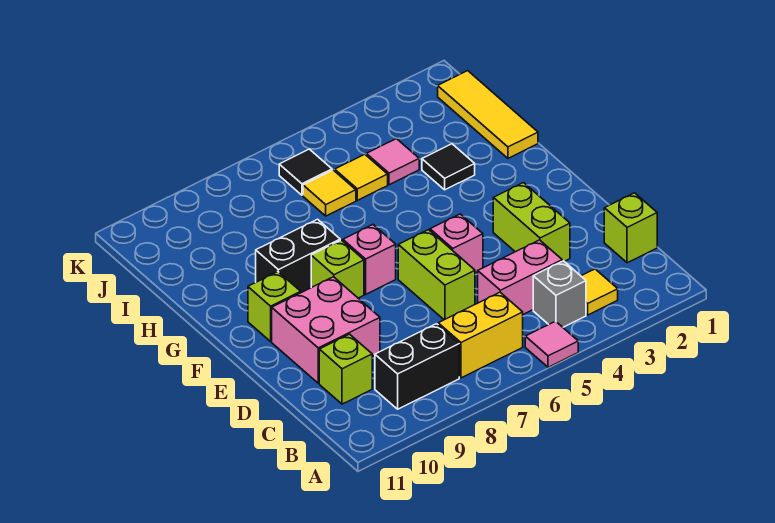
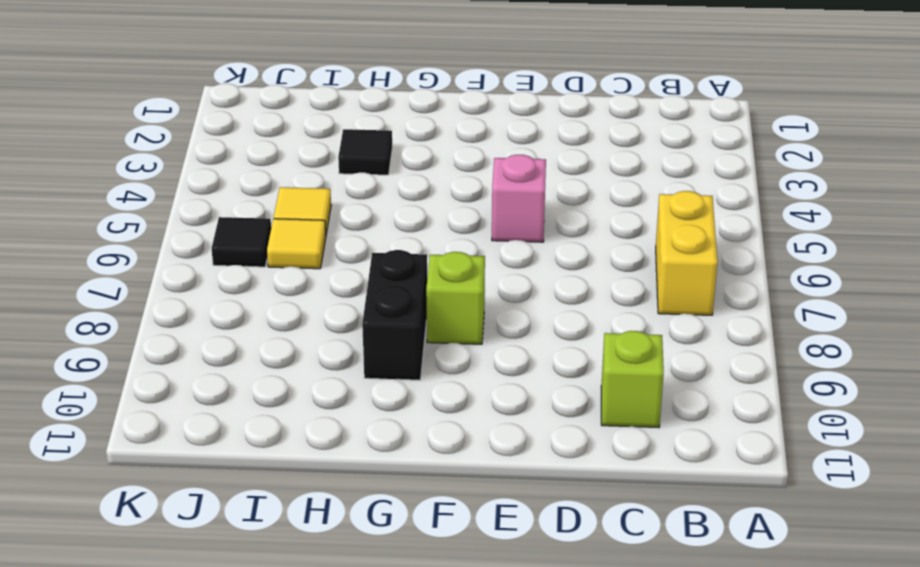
none -> pink 1x1 tile [525,321,578,367]
none -> yellow 1x1 tile [581,269,618,315]
none -> grey 1x1 brick [533,261,586,327]

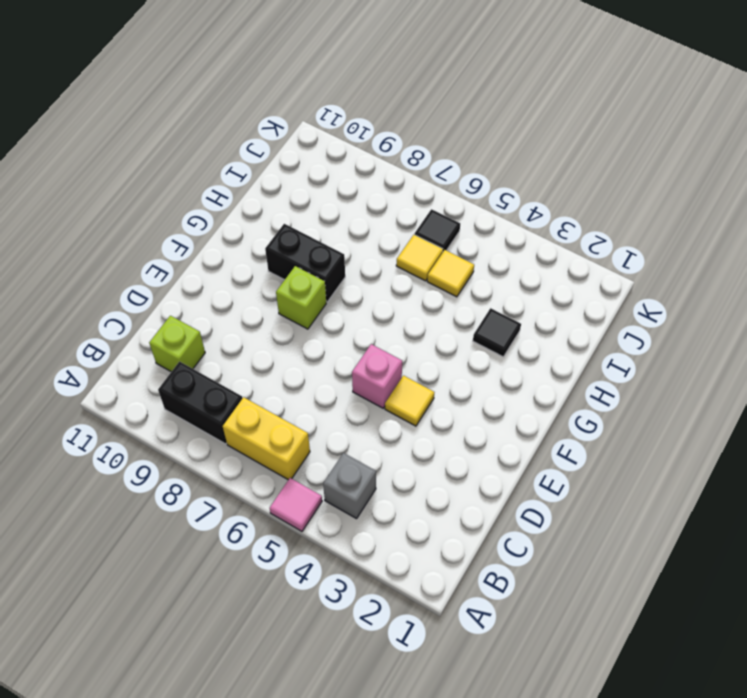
yellow 1x1 tile [385,376,434,426] -> yellow 1x1 tile moved to [581,269,618,315]
none -> lime 1x1 brick [604,193,657,263]
none -> pink 1x2 brick [478,240,562,314]
none -> lime 1x2 brick [493,183,570,261]

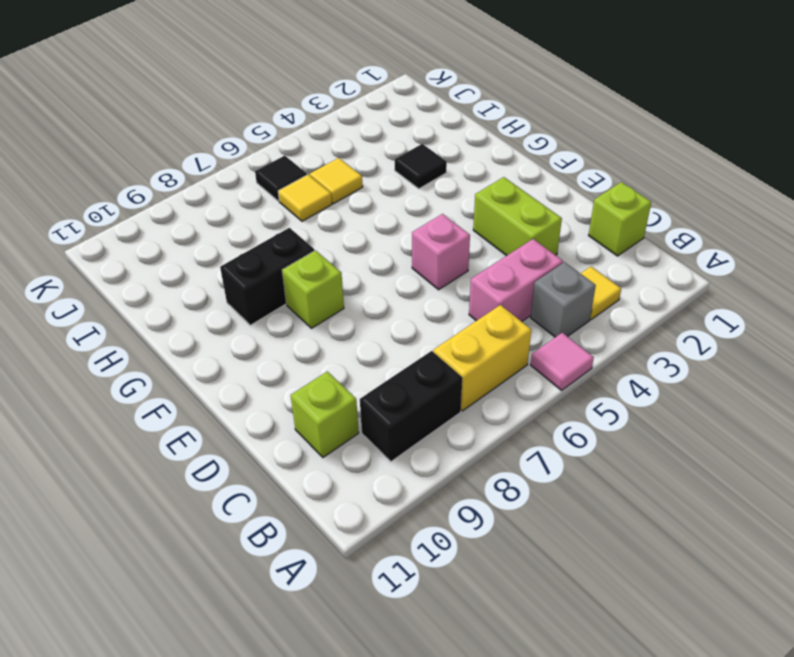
none -> lime 1x2 brick [398,230,475,320]
none -> pink 2x2 brick [272,277,380,383]
none -> pink 1x1 brick [343,225,396,294]

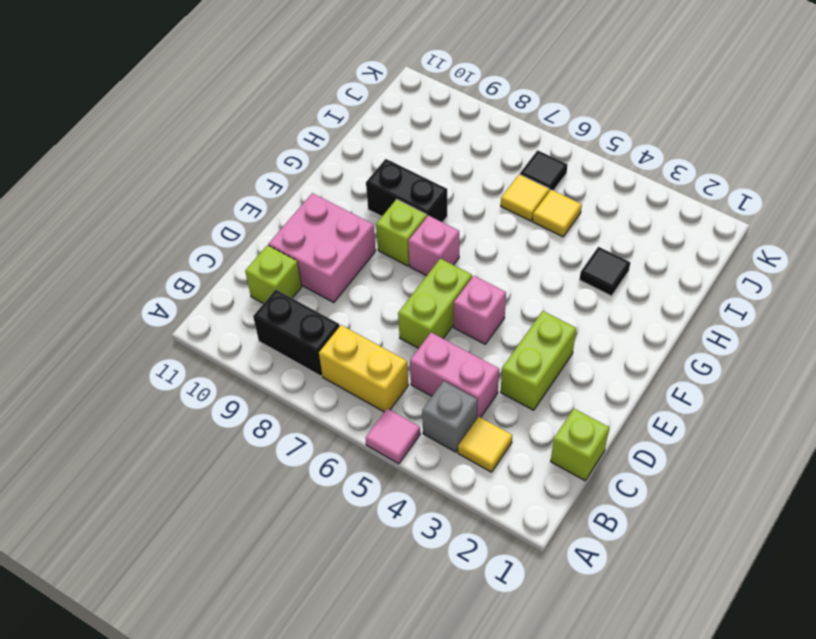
none -> lime 1x1 brick [248,272,301,341]
none -> yellow 1x3 tile [438,71,538,158]
none -> pink 1x1 tile [366,139,419,185]

